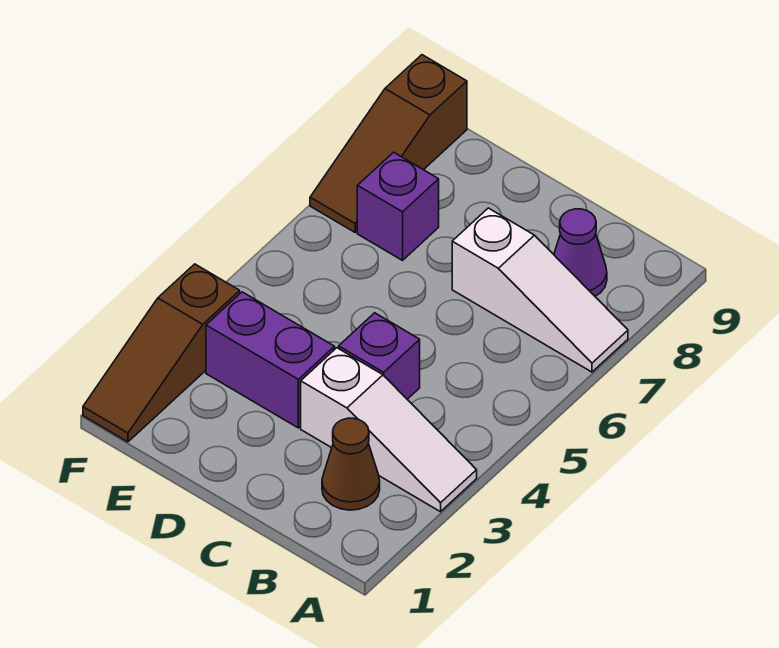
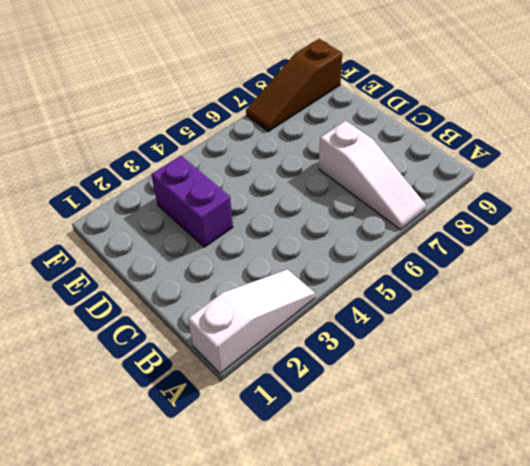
white 1x3 slope [188,269,315,374] -> white 1x3 slope turned to [301,348,477,512]
none -> brown 1x1 cone [322,418,380,510]
none -> purple 1x1 cone [554,209,607,296]

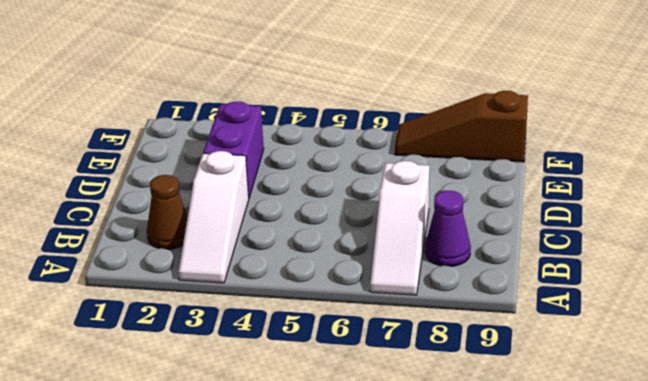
none -> purple 1x1 brick [339,313,420,399]
none -> purple 1x1 brick [357,152,439,260]

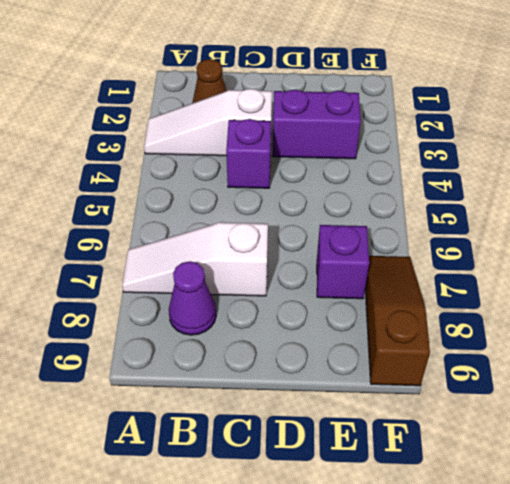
none -> brown 1x3 slope [83,264,240,442]

